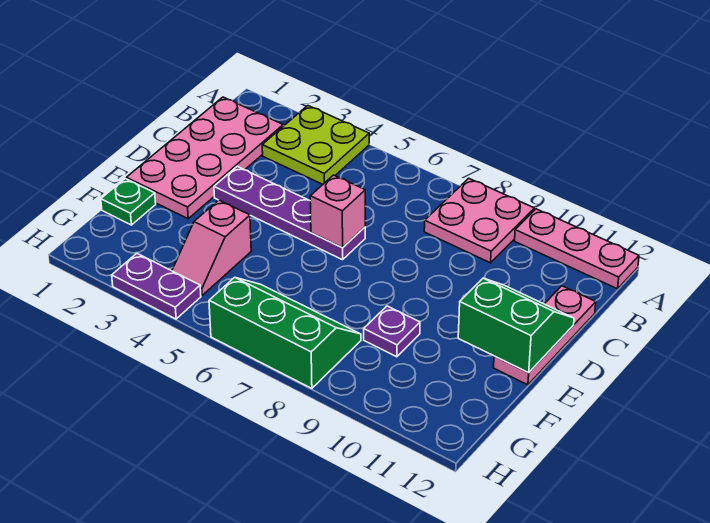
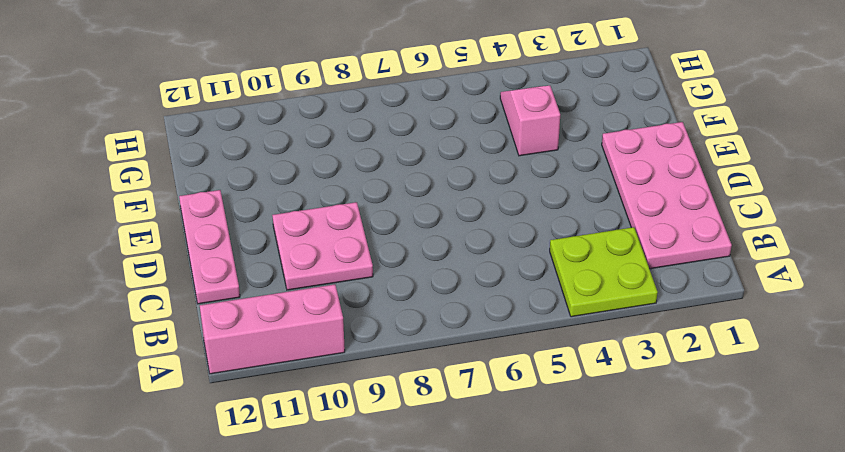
pink 1x3 brick [200,284,345,374] -> pink 1x3 plate [515,209,639,289]
pink 2x2 plate [272,202,373,290] -> pink 2x2 plate moved to [424,178,534,263]
none -> purple 1x4 plate [214,166,365,260]
none -> green 1x1 plate [101,179,156,225]
none -> purple 1x1 plate [364,306,420,357]

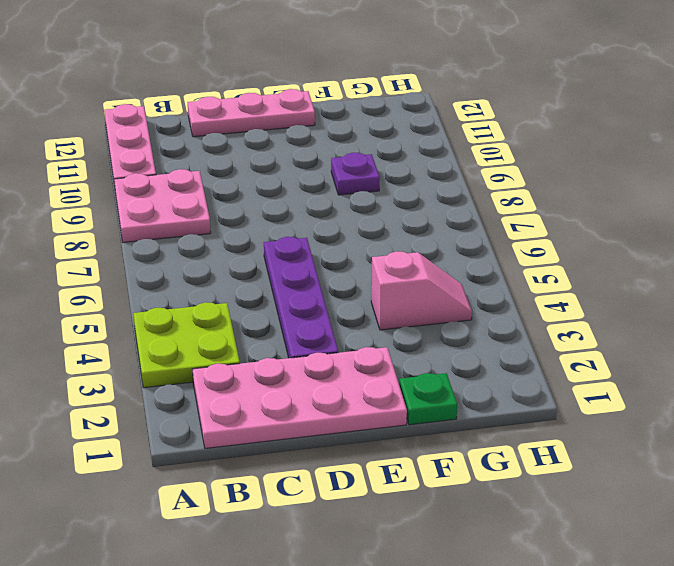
none -> green 2x3 slope [209,277,361,388]
none -> purple 1x2 plate [112,253,201,319]
none -> pink 1x1 brick [310,175,365,248]

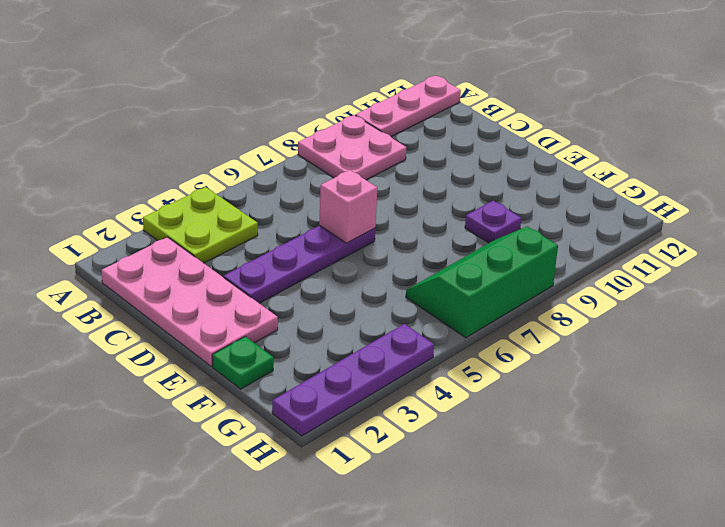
purple 1x4 plate [272,324,434,436] -> purple 1x2 plate [112,253,201,319]
none -> pink 1x3 plate [494,286,596,385]
none -> pink 1x2 slope [172,200,251,296]
none -> green 2x2 slope [458,278,574,372]

